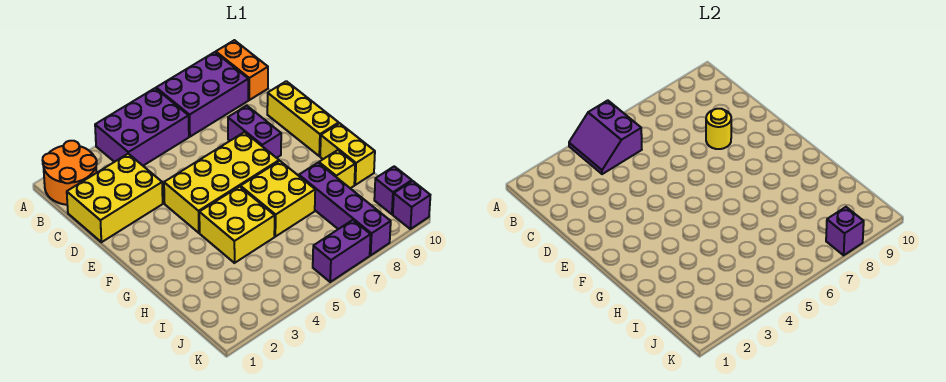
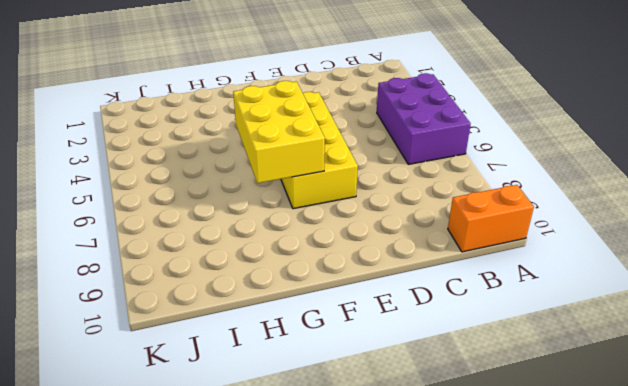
yellow 2x3 brick [233,81,325,183] -> yellow 2x3 brick moved to [67,154,163,242]
none -> orange 2x2 round brick [43,141,97,205]
none -> purple 2x3 brick [156,52,248,137]
none -> purple 1x2 brick [228,106,281,158]

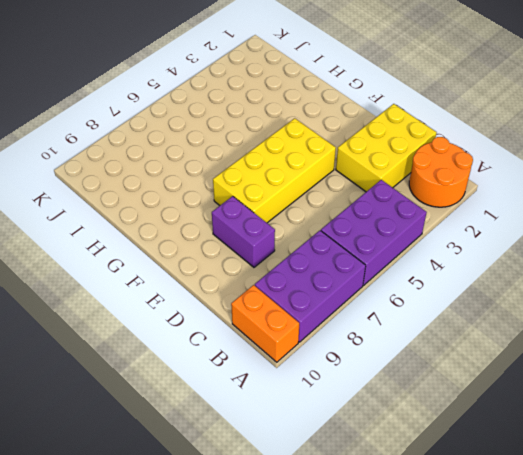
none -> yellow 1x3 brick [267,81,339,156]
none -> yellow 2x2 brick [199,187,275,263]
none -> yellow 2x2 brick [240,161,315,237]

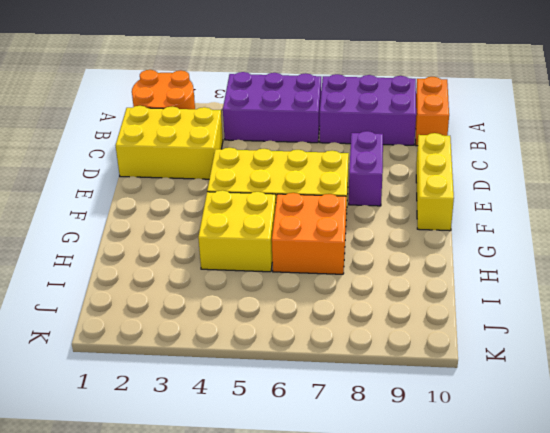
orange 2x2 brick [272,193,346,274] -> yellow 2x2 brick [240,161,315,237]
none -> yellow 1x2 brick [320,123,375,185]
none -> purple 1x4 brick [299,163,391,255]
none -> yellow 1x1 brick [319,150,355,188]

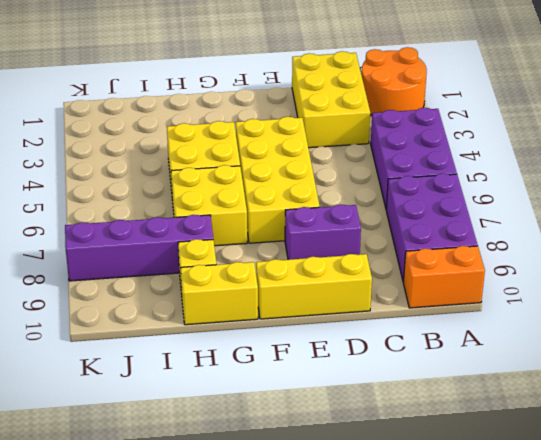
none -> purple 1x1 brick [374,166,412,214]
none -> purple 1x2 brick [313,220,371,282]
none -> purple 1x1 brick [393,181,430,229]

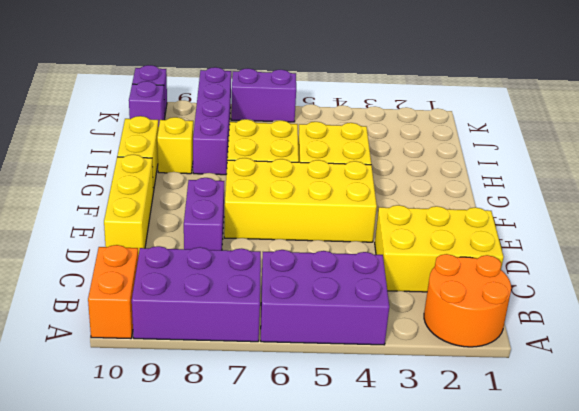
none -> purple 2x2 slope [569,100,642,174]
none -> yellow 1x1 round brick [706,109,731,149]
none -> purple 1x1 brick [826,207,864,255]

